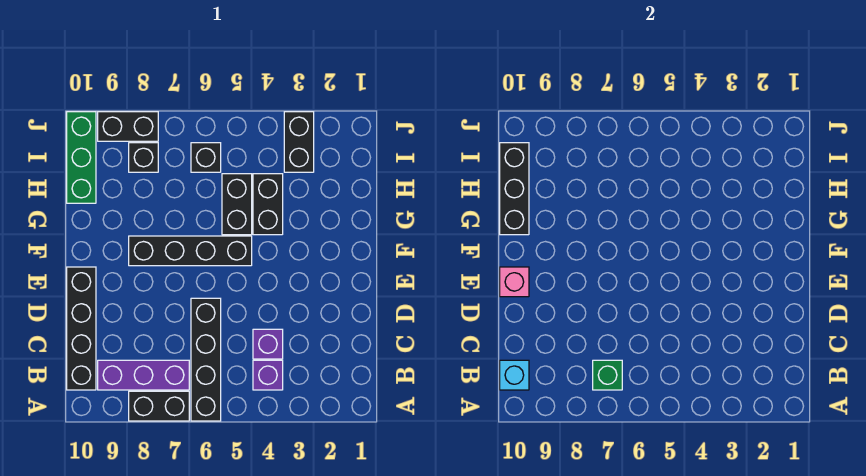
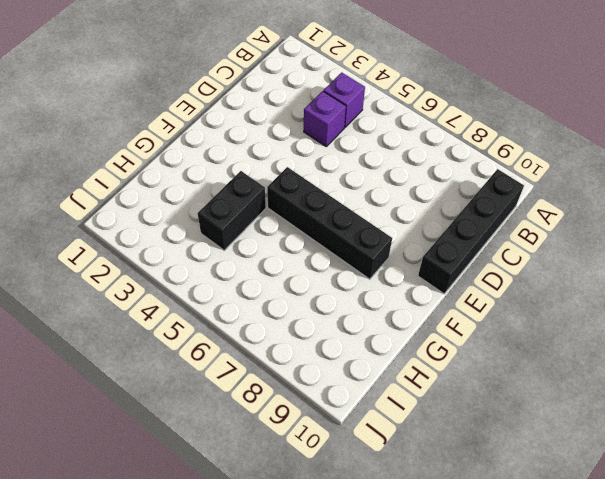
none -> black 1x4 brick [191,298,221,421]
none -> black 1x2 brick [129,391,189,421]
none -> purple 1x3 brick [98,360,189,390]

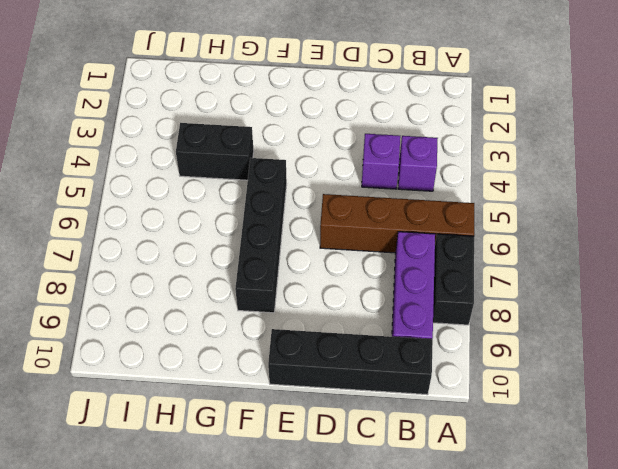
brown 1x4 brick [320,194,474,253] -> black 1x4 brick [191,298,221,421]
none -> black 1x2 brick [222,174,252,235]
none -> green 1x3 brick [67,112,96,203]
none -> black 1x2 brick [284,112,314,172]

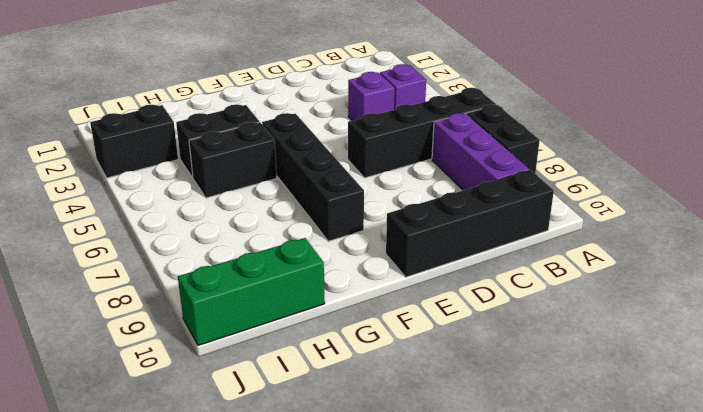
none -> black 1x1 brick [191,143,221,172]
none -> black 1x1 brick [129,143,158,172]
none -> black 1x2 brick [98,112,158,141]

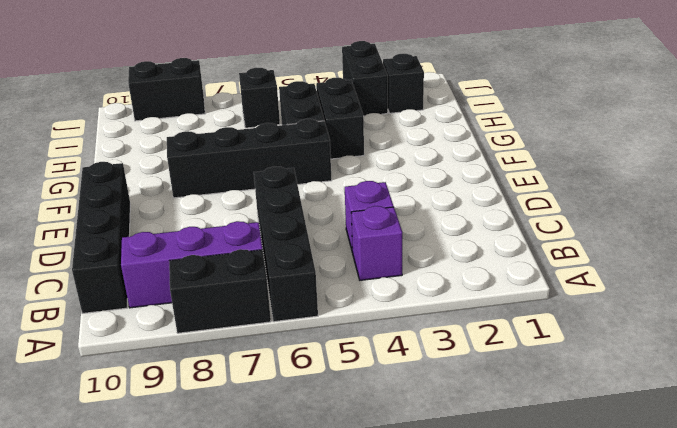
black 1x1 brick [383,54,424,113] -> black 1x1 brick moved to [129,143,158,172]
none -> green 1x3 brick [67,112,96,203]
none -> green 1x1 brick [593,360,622,390]
none -> cyan 1x1 brick [500,360,529,390]

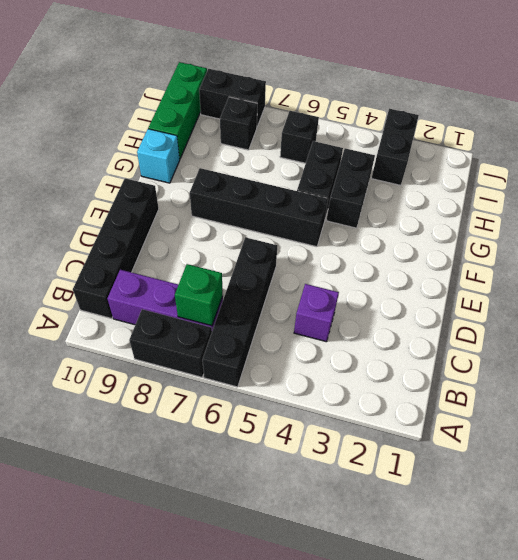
cyan 1x1 brick [137,129,180,183] -> cyan 1x1 brick moved to [500,360,529,390]
none -> purple 1x1 brick [253,360,283,390]
none -> pink 1x1 brick [500,267,529,297]
none -> black 1x3 brick [500,143,529,235]

